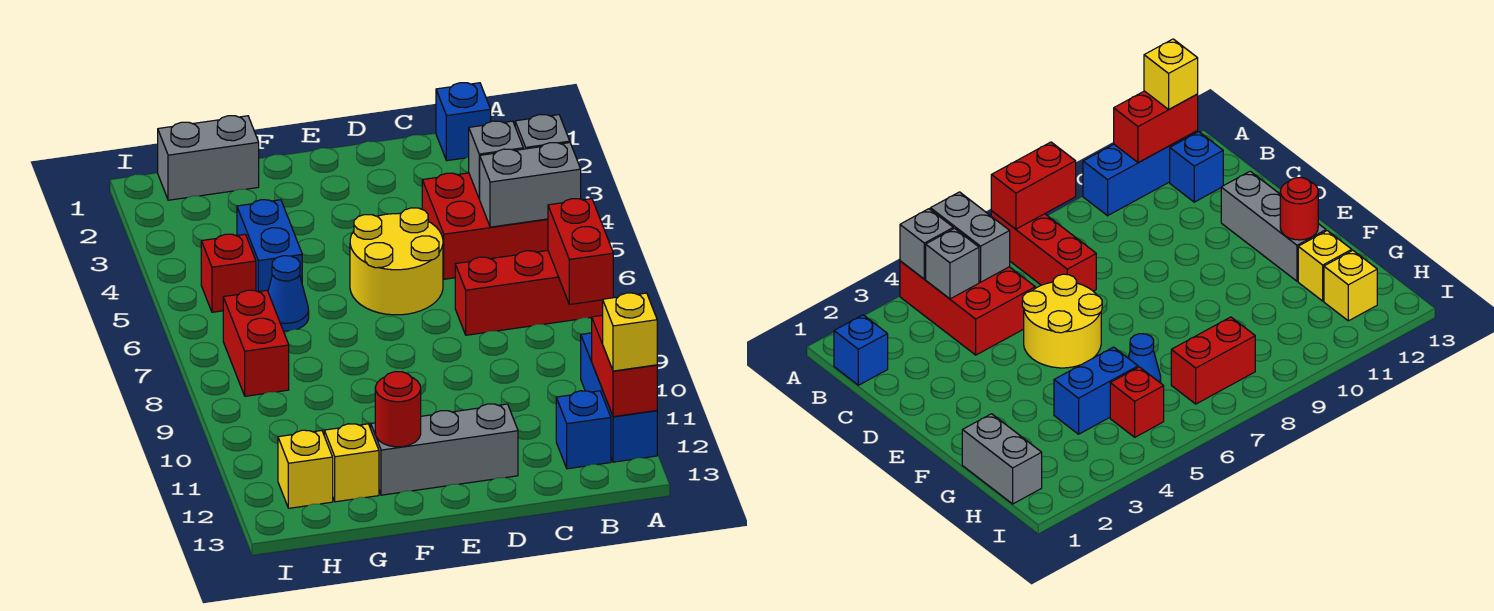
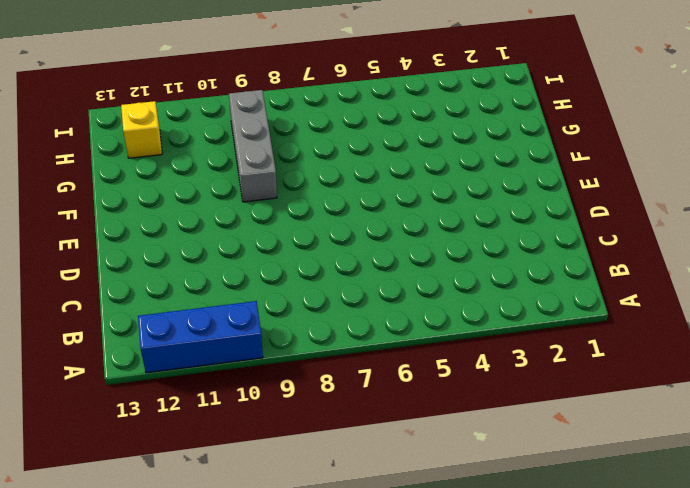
grey 1x3 brick [229,90,277,202] -> grey 1x3 brick moved to [371,404,518,495]
none -> red 2x3 brick [422,173,548,279]
none -> red 1x3 brick [455,250,603,335]
none -> blue 1x1 brick [436,83,491,161]

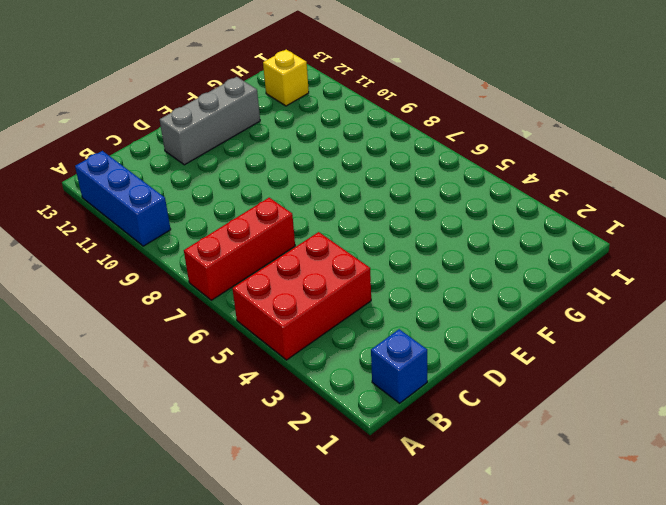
none -> blue 1x1 brick [556,391,611,469]
none -> yellow 2x2 round brick [350,208,443,315]
none -> grey 1x2 brick [158,116,259,200]

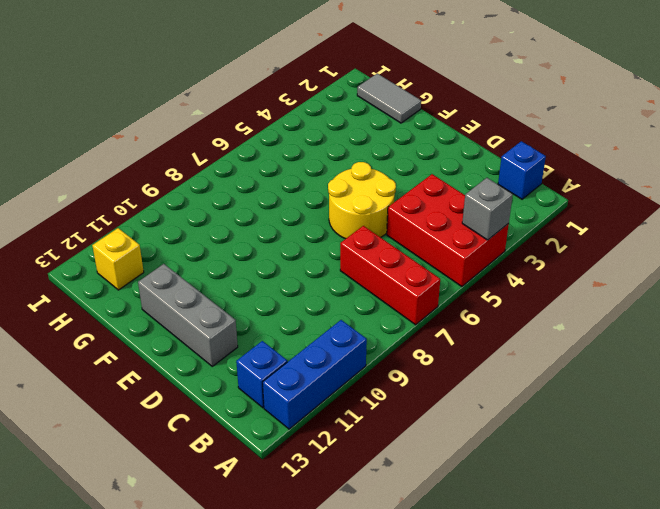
grey 1x2 tile [357,73,421,123] -> grey 1x2 brick [158,116,259,200]
none -> blue 1x2 brick [237,200,302,292]
none -> blue 1x1 cone [268,256,309,331]
none -> yellow 1x1 brick [324,424,379,502]

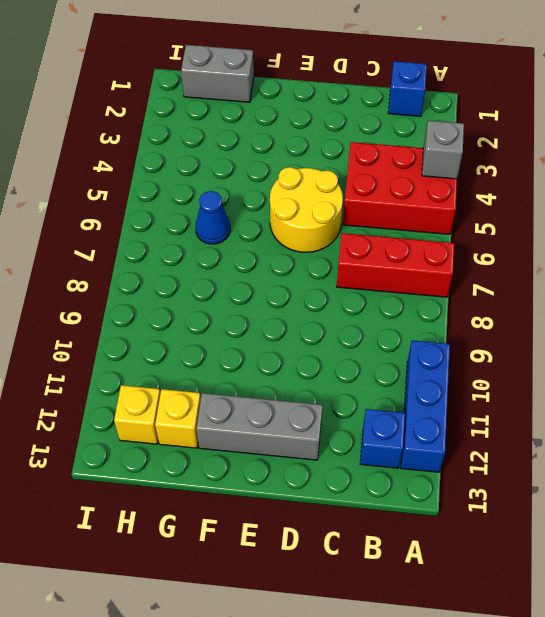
none -> blue 1x2 brick [237,200,302,292]
none -> red 1x1 brick [201,234,256,312]
none -> red 1x2 brick [223,290,289,396]

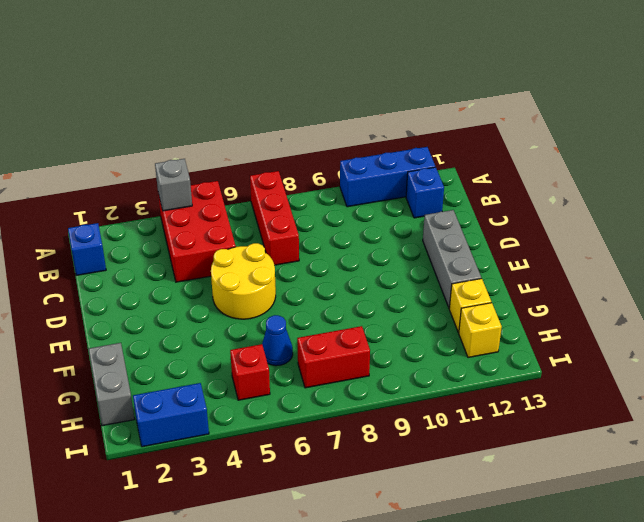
blue 1x2 brick [133,383,209,447] -> blue 1x2 brick moved to [237,200,302,292]
none -> grey 1x2 brick [480,143,581,227]
none -> red 1x2 brick [548,199,613,305]
none -> red 1x2 brick [592,315,657,417]

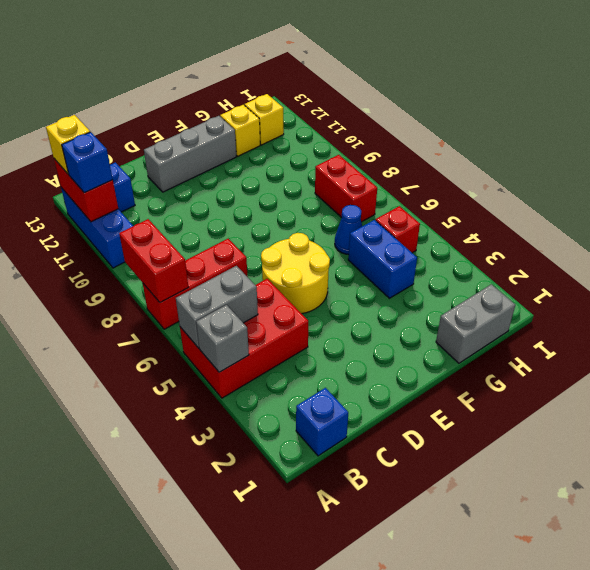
blue 1x1 brick [62,132,113,193] -> none
none -> grey 1x1 brick [469,121,523,199]
none -> red 1x1 round brick [375,372,421,447]

